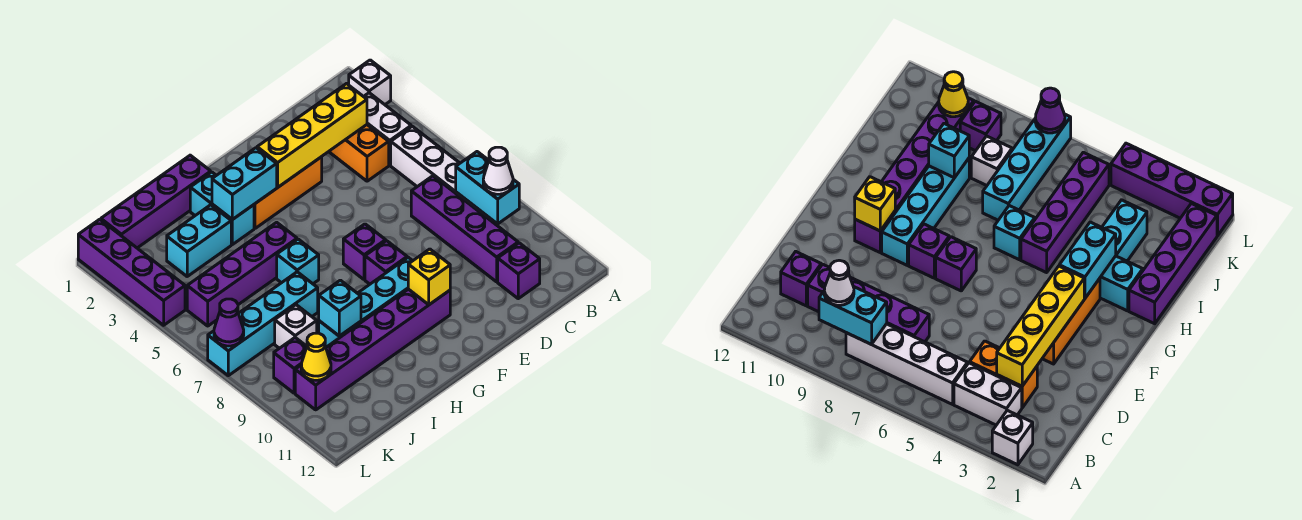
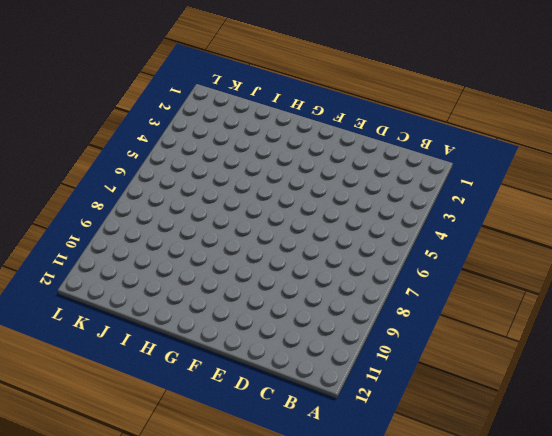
none -> white 1x1 brick [349,60,391,105]
none -> white 1x2 brick [364,93,411,165]
none -> white 1x4 brick [391,126,493,221]

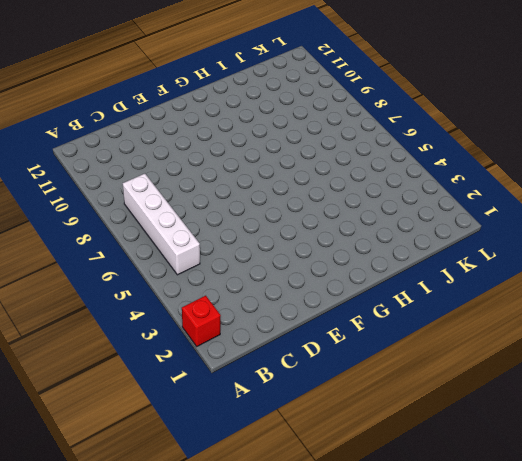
red 1x1 brick [182,296,221,346] -> white 1x1 brick [349,60,391,105]
none -> white 1x2 brick [364,93,411,165]
none -> orange 1x2 brick [329,125,389,181]
none -> purple 1x4 brick [411,176,518,282]

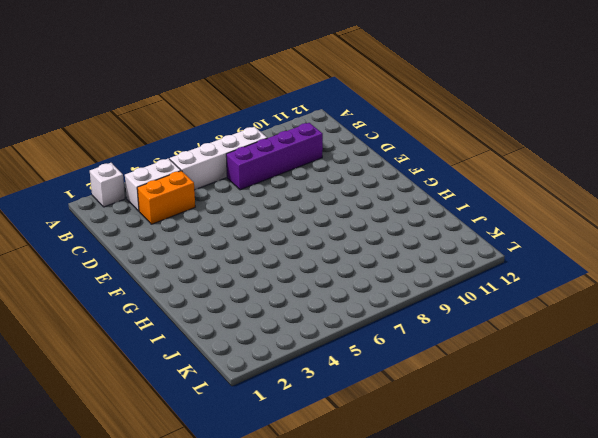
none -> purple 1x1 brick [498,243,540,299]
none -> orange 1x3 brick [254,157,322,228]
none -> purple 1x1 brick [343,224,386,280]

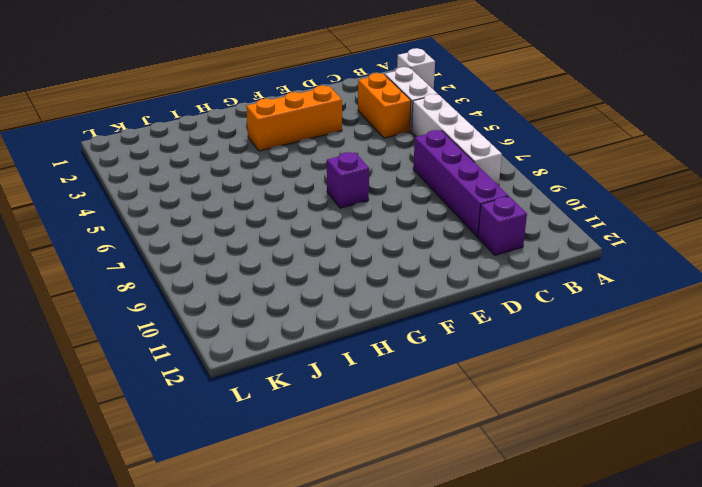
none -> purple 1x1 brick [365,241,407,284]
none -> cyan 1x4 brick [319,257,412,347]
none -> purple 1x6 brick [295,289,450,410]

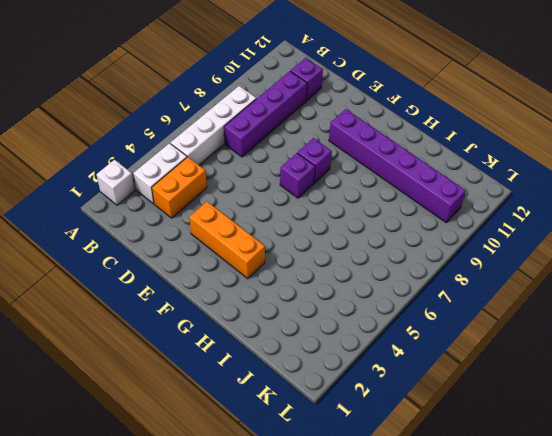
none -> cyan 1x4 brick [319,257,412,347]
none -> purple 1x4 brick [101,155,211,248]
none -> cyan 1x2 brick [190,172,254,245]

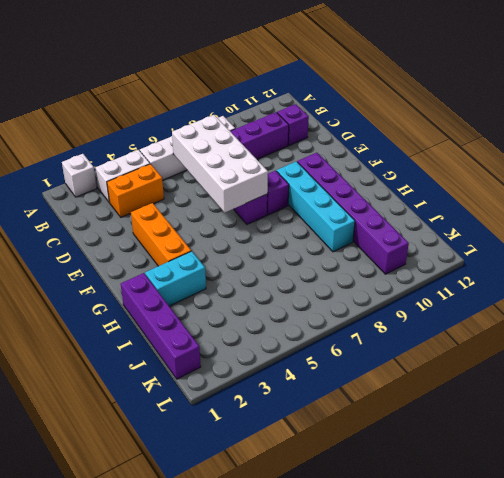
white 2x4 brick [172,115,268,212] -> none
none -> purple 1x4 brick [187,222,297,326]
none -> cyan 1x1 brick [277,239,319,284]
none -> cyan 1x2 brick [167,205,231,276]

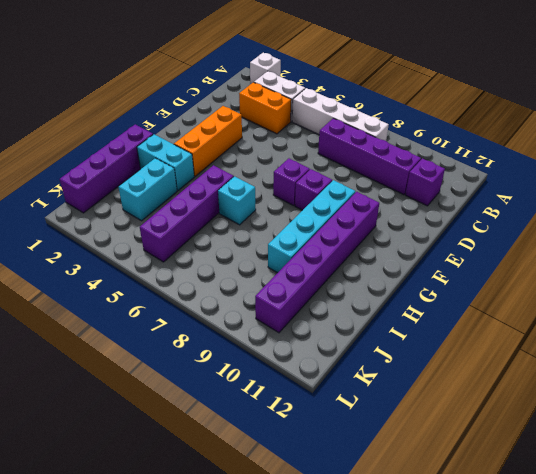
none -> cyan 1x4 brick [208,272,318,376]
none -> white 1x1 brick [275,305,317,348]
none -> purple 1x1 brick [274,338,307,393]

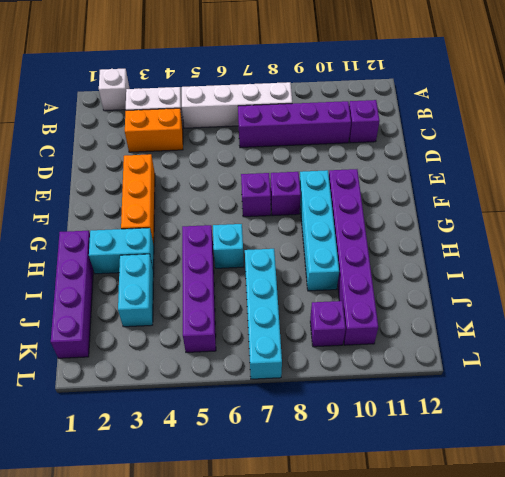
none -> white 1x1 brick [275,305,317,348]
none -> purple 1x4 brick [78,219,185,325]
none -> cyan 1x2 brick [456,152,519,224]

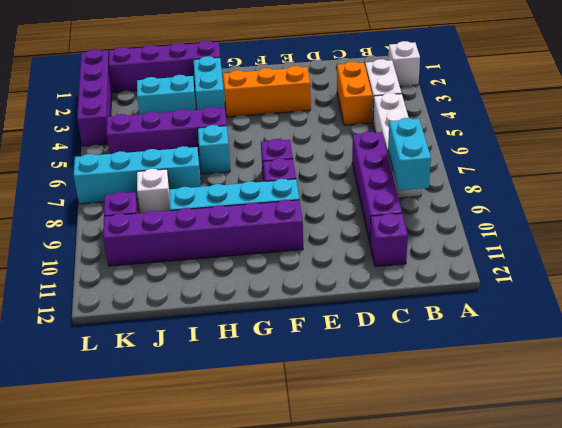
none -> yellow 1x4 brick [257,84,367,187]
none -> yellow 1x1 brick [408,249,450,305]
none -> cyan 1x2 brick [212,148,277,220]

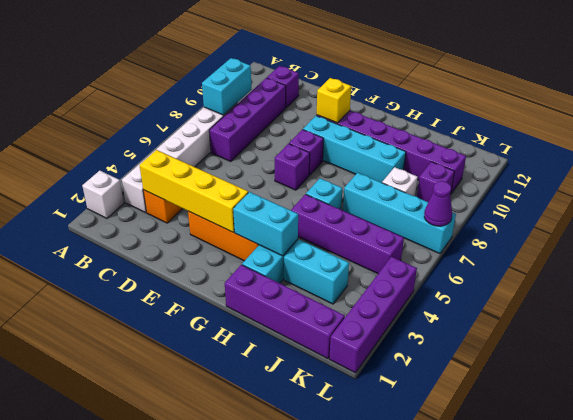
none -> cyan 1x1 brick [319,280,361,336]
none -> yellow 1x1 cone [301,333,331,380]
none -> white 1x1 cone [483,147,513,194]

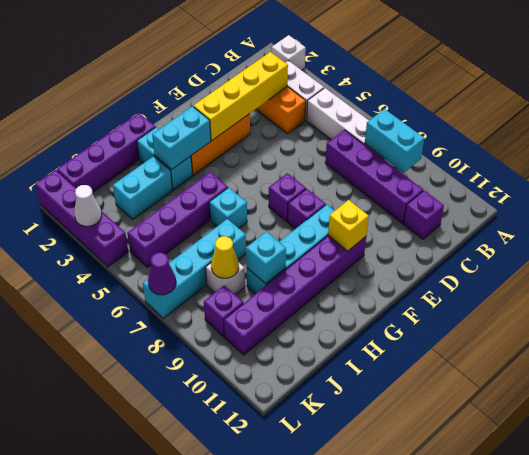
yellow 1x1 cone [211,236,239,278] -> yellow 1x1 cone moved to [301,333,331,380]
white 1x1 cone [74,185,102,226] -> white 1x1 cone moved to [483,147,513,194]

